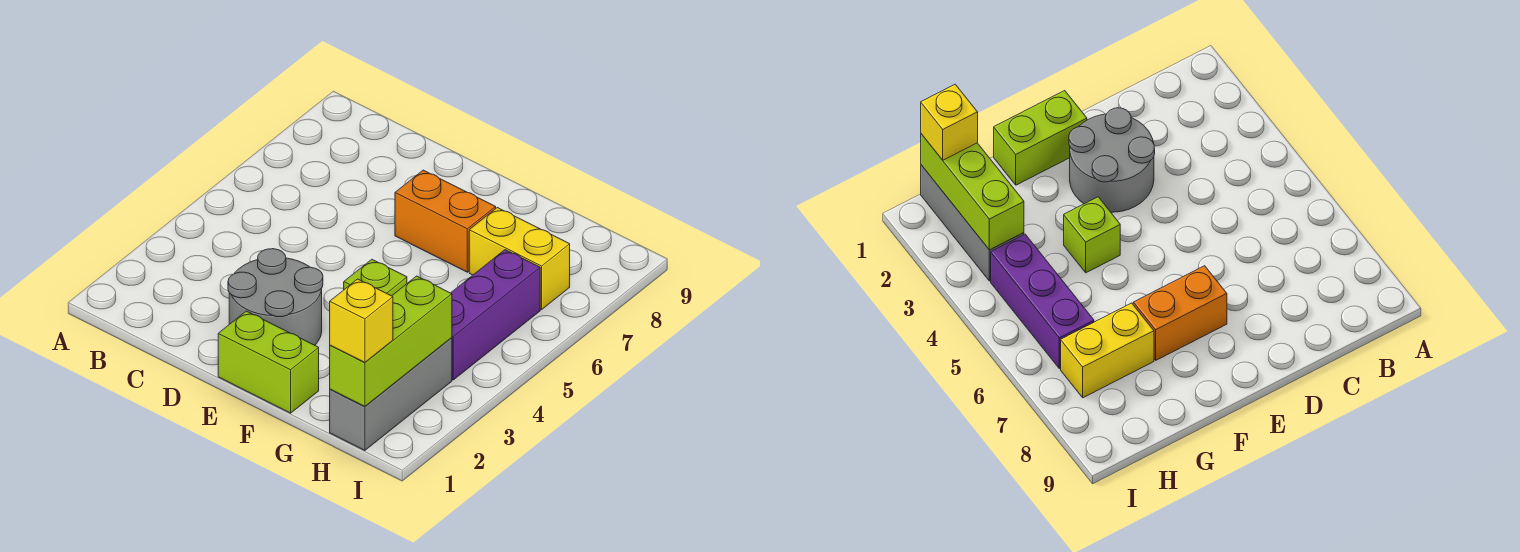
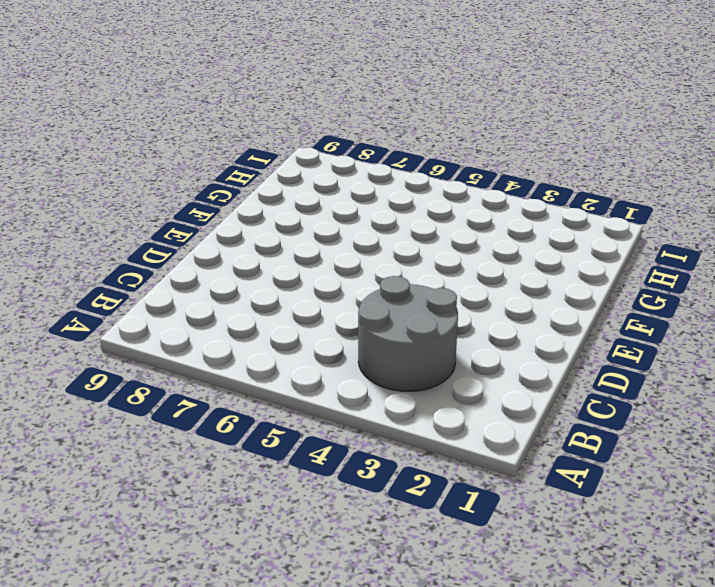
grey 2x2 round brick [358,276,458,391] -> grey 2x2 round brick moved to [228,249,323,345]
none -> lime 1x2 brick [218,311,319,413]
none -> orange 1x2 brick [395,170,496,272]

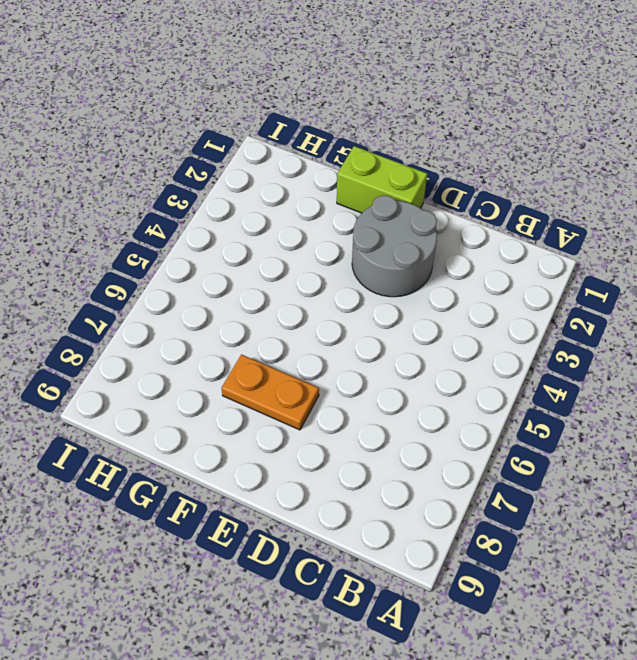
orange 1x2 plate [221,355,319,430] -> orange 1x2 brick [395,170,496,272]
none -> lime 1x1 brick [344,259,407,296]
none -> yellow 1x2 brick [469,208,570,309]

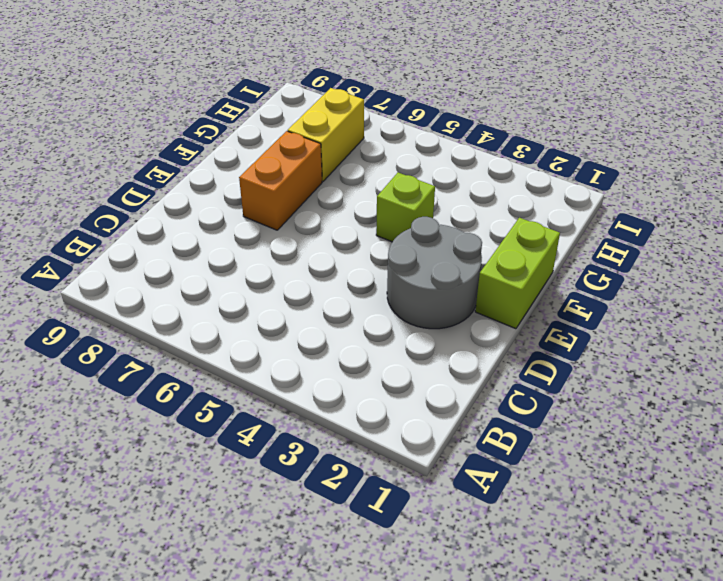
none -> grey 1x3 brick [330,338,452,450]
none -> purple 1x3 brick [451,250,540,380]

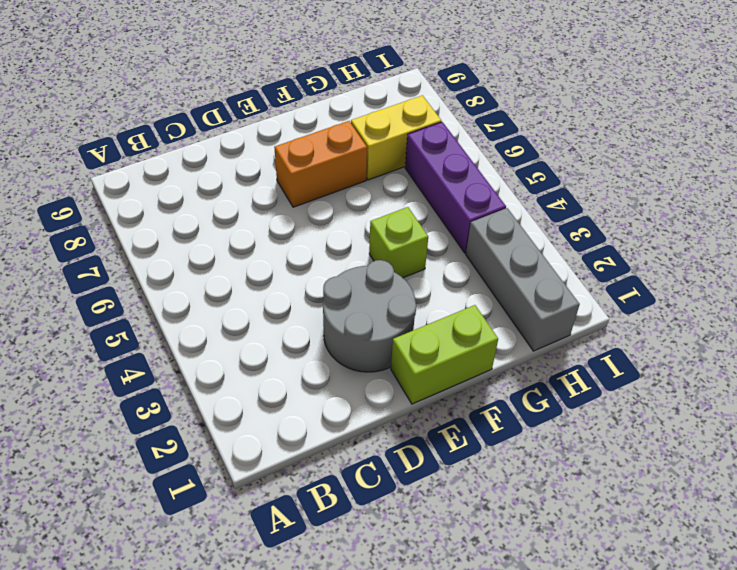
none -> lime 1x3 brick [330,276,452,406]
none -> yellow 1x1 brick [330,279,393,362]

